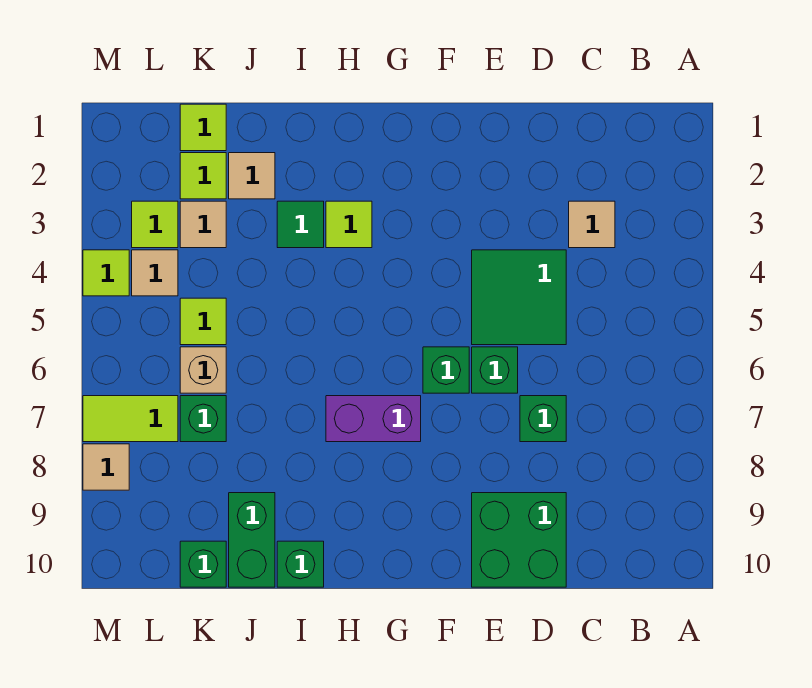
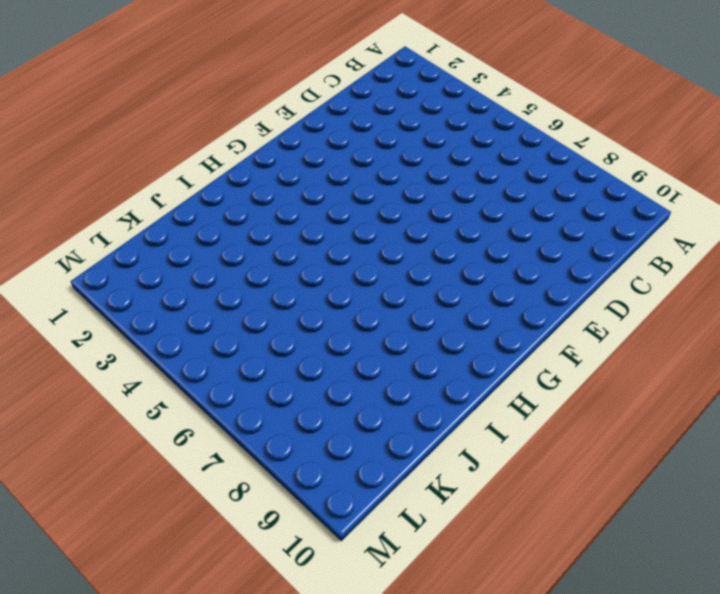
none -> tan 1x1 tile [569,201,615,248]
none -> green 2x2 tile [472,250,566,345]
none -> green 1x1 brick [520,396,566,442]

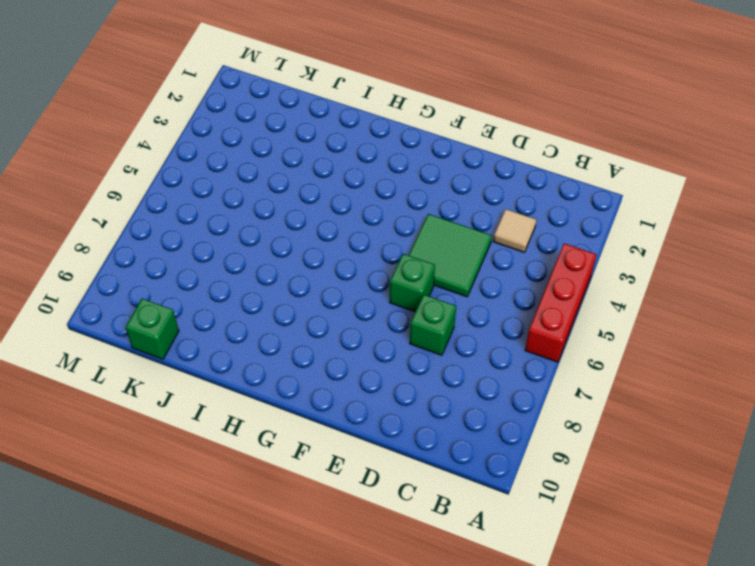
red 1x3 brick [525,243,597,362] -> none
none -> green 2x2 brick [472,493,566,587]
none -> green 1x1 brick [423,347,469,393]
none -> purple 1x2 brick [326,396,421,442]

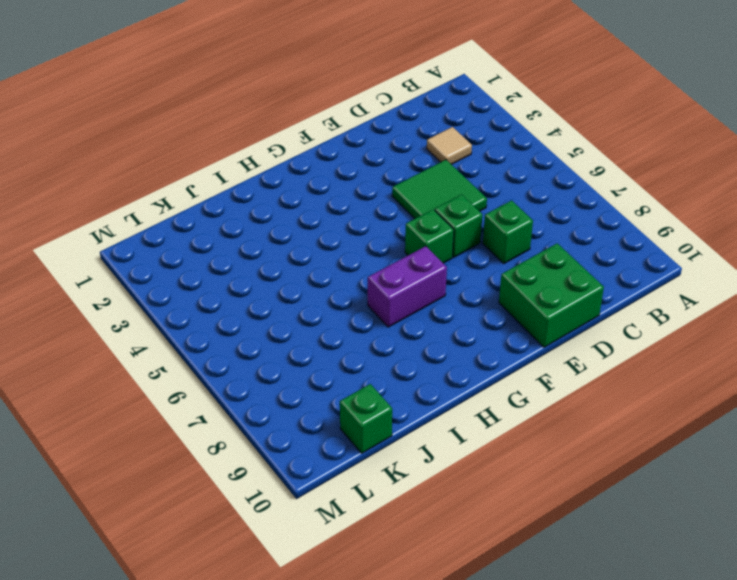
none -> lime 1x1 tile [326,201,372,248]
none -> green 1x1 tile [277,201,324,248]
none -> green 1x1 brick [277,541,324,587]

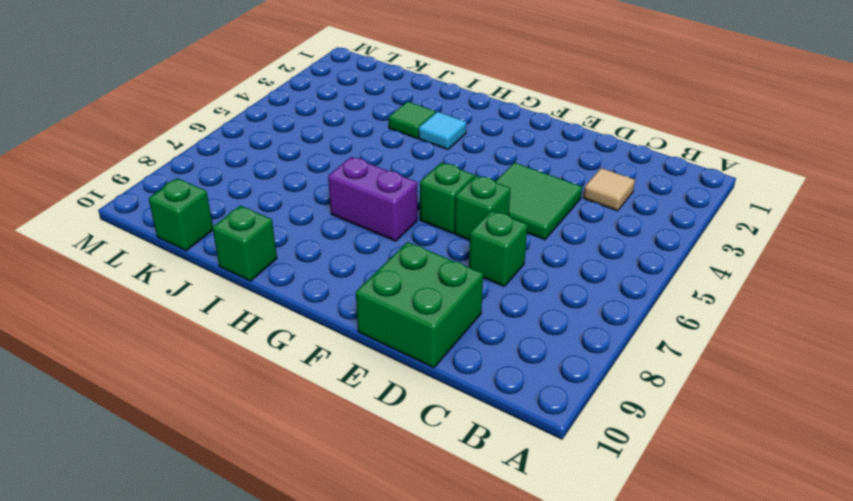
cyan 1x1 tile [419,112,467,150] -> lime 1x1 tile [326,201,372,248]
none -> tan 1x1 tile [229,153,275,199]
none -> green 1x2 brick [229,493,275,587]
none -> lime 1x1 tile [180,104,226,151]

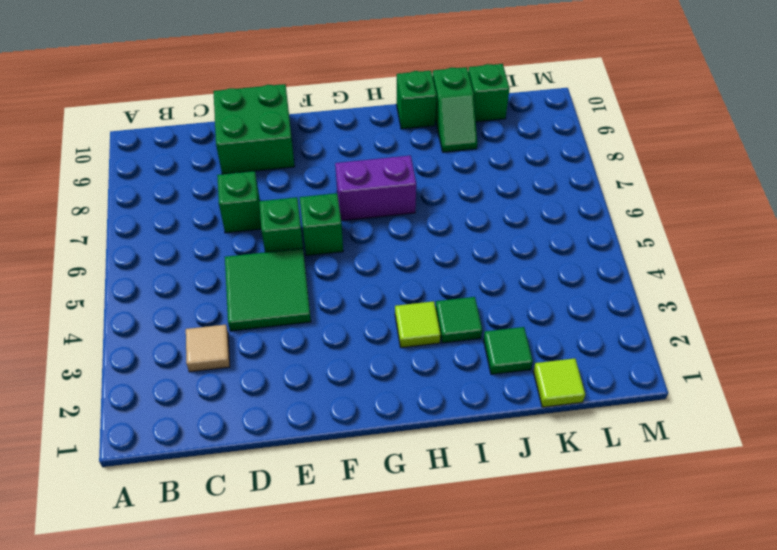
green 1x1 tile [484,327,533,374] -> tan 1x1 tile [229,153,275,199]
green 1x2 slope [433,67,477,152] -> green 1x2 brick [229,493,275,587]
none -> lime 1x1 tile [180,153,226,199]
none -> tan 1x1 tile [180,201,226,248]
none -> lime 1x1 tile [180,298,226,345]

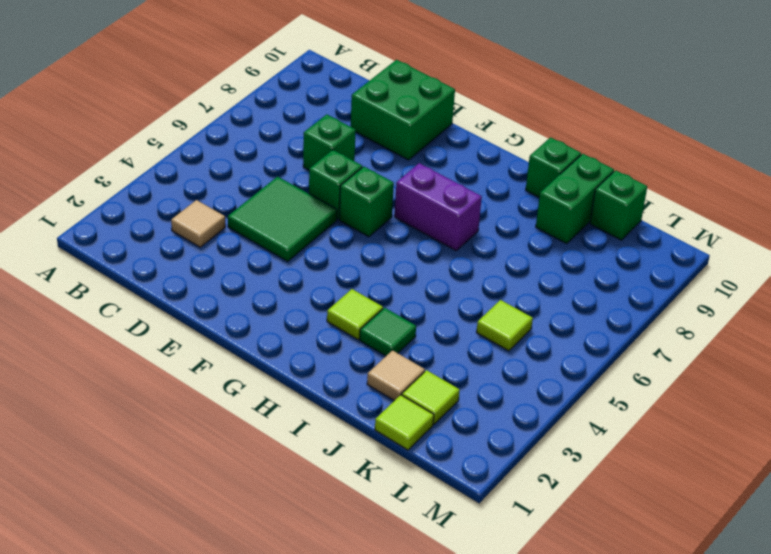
none -> tan 1x1 tile [180,201,226,248]
none -> tan 1x1 brick [180,347,226,393]
none -> green 1x1 brick [180,396,226,442]

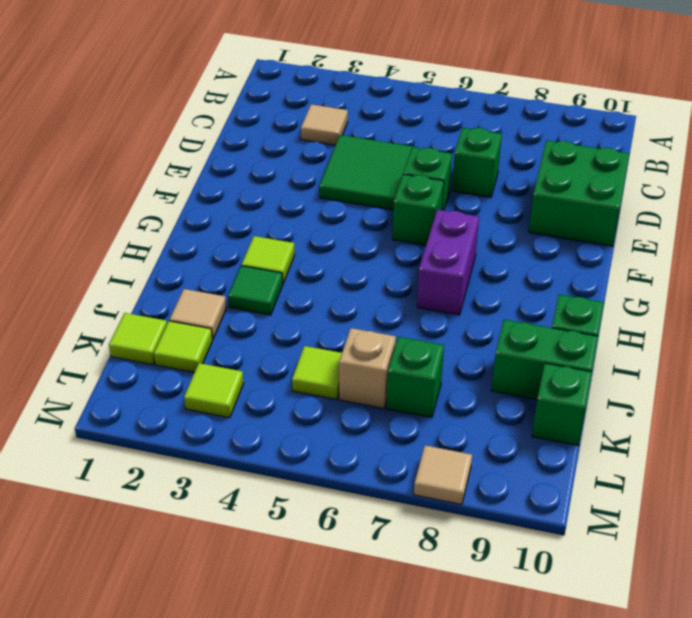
none -> tan 1x1 tile [180,201,226,248]
none -> tan 1x1 tile [132,250,178,296]
none -> lime 1x2 tile [83,396,178,442]

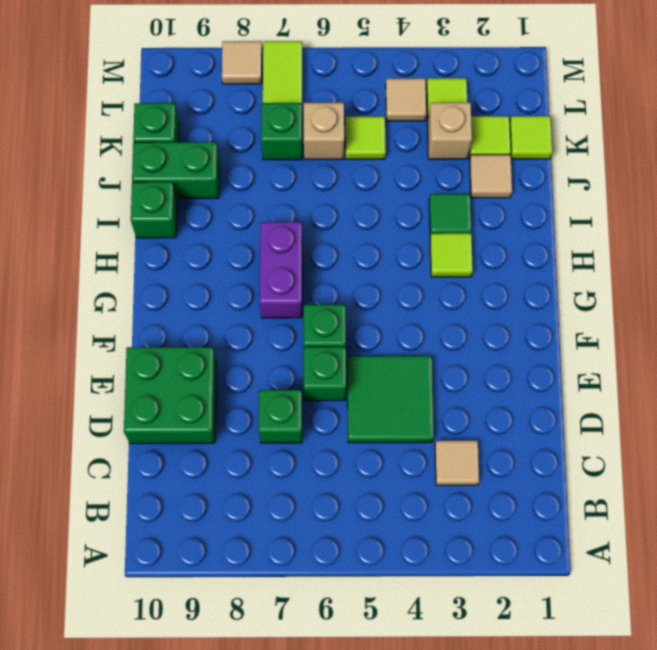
tan 1x1 brick [427,102,472,159] -> tan 1x1 tile [180,201,226,248]
none -> lime 1x1 tile [83,250,129,296]

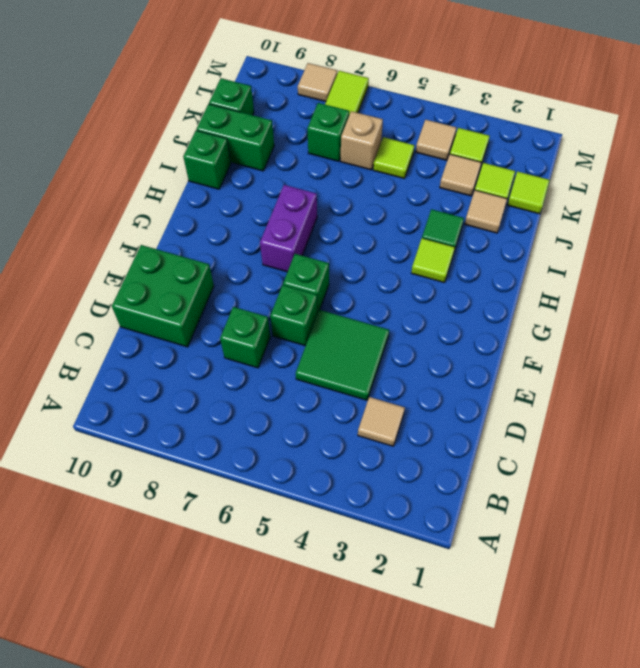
none -> lime 1x1 tile [83,250,129,296]

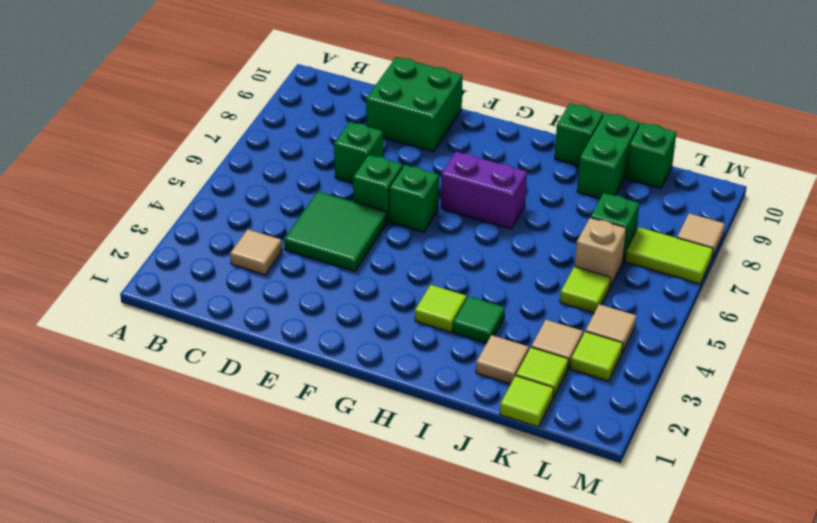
none -> lime 1x1 tile [83,250,129,296]

